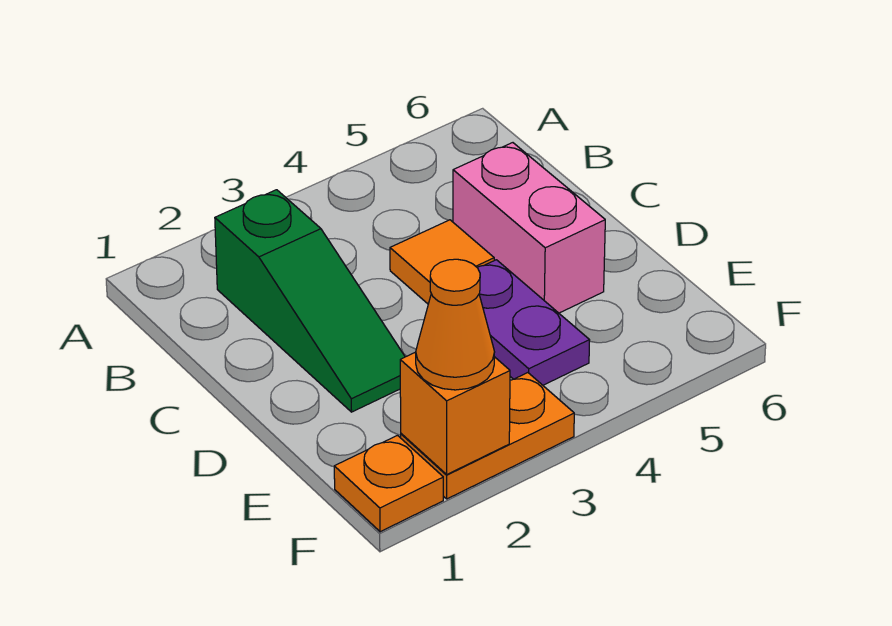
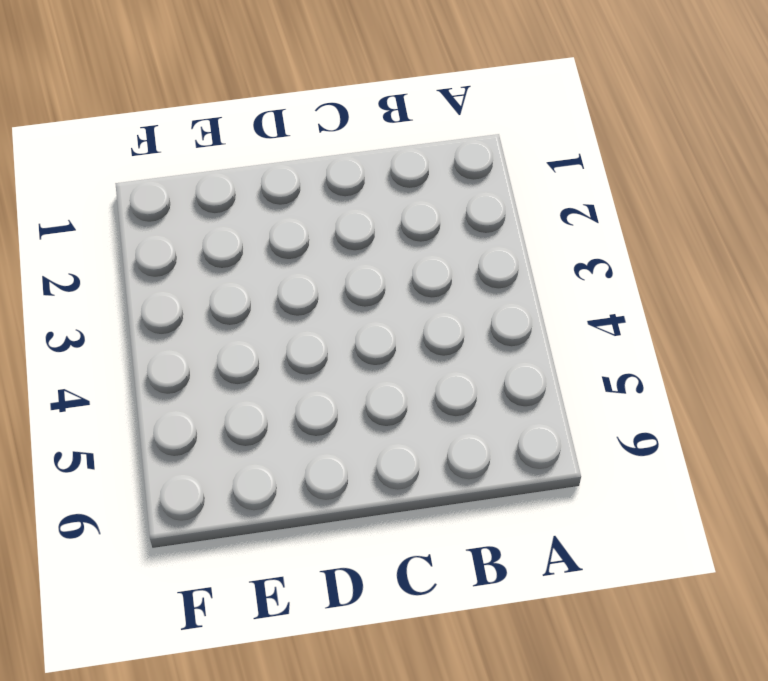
none -> green 1x3 slope [215,190,405,412]
none -> orange 1x1 tile [390,220,494,304]

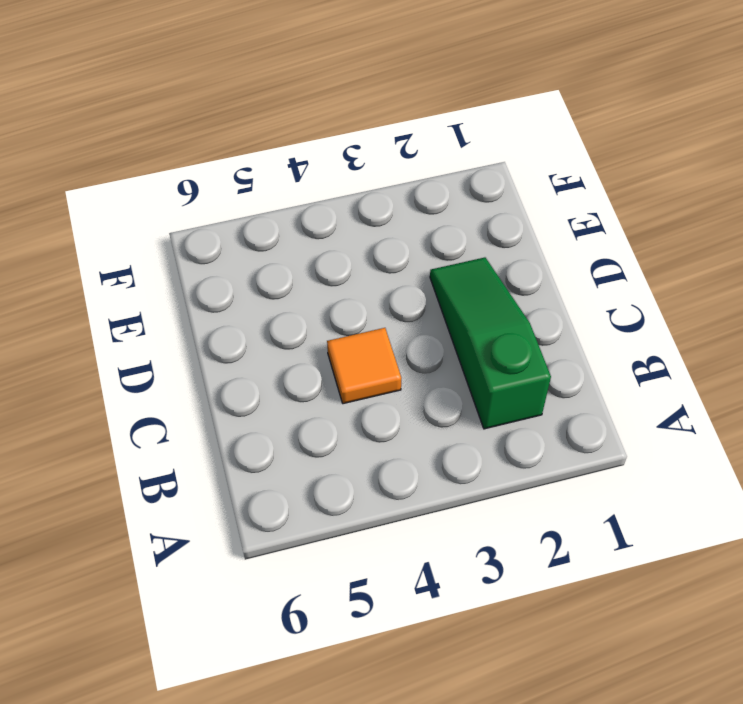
none -> pink 1x2 brick [453,143,605,313]
none -> purple 1x2 plate [477,260,590,385]

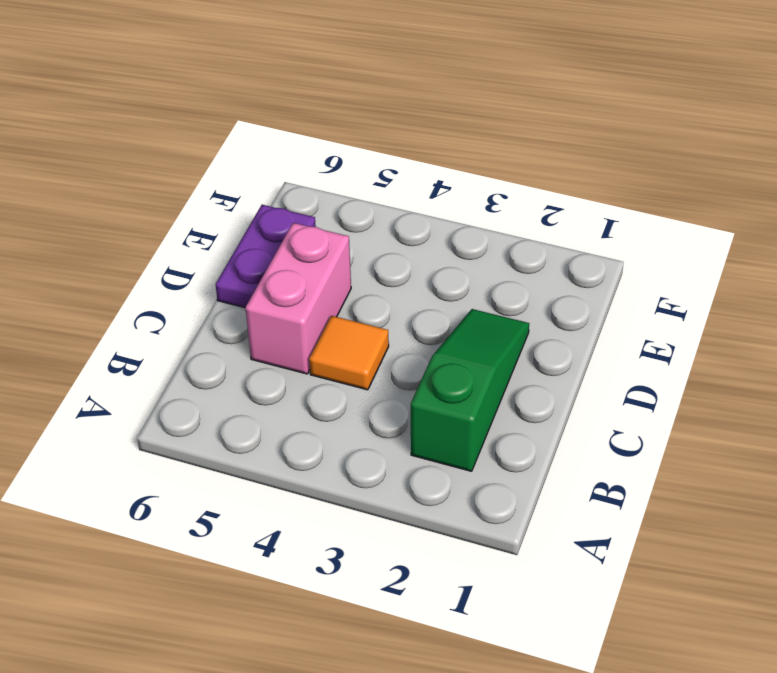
purple 1x2 plate [216,205,316,308] -> purple 1x2 plate moved to [477,260,590,385]
none -> orange 1x1 plate [334,436,443,532]
none -> orange 1x2 plate [401,373,574,499]

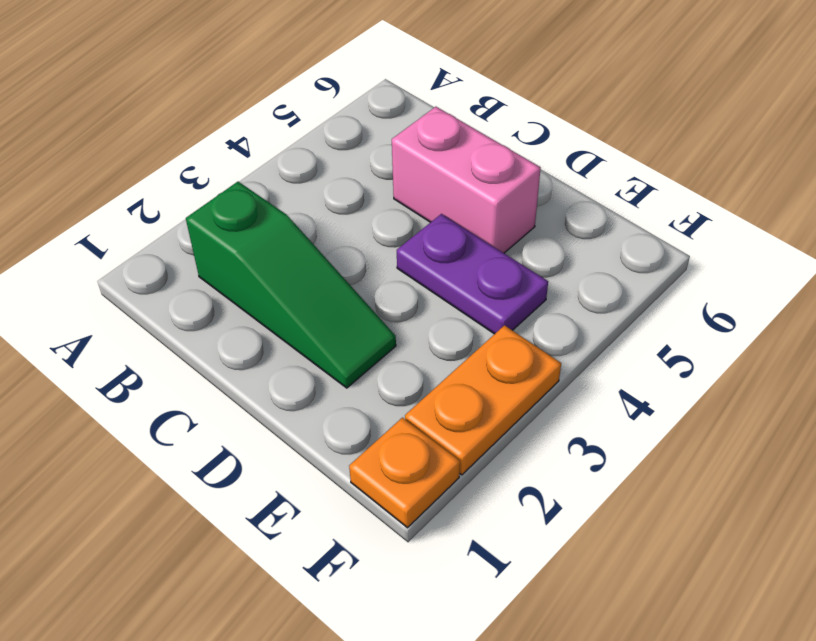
none -> orange 1x1 tile [390,220,494,304]
none -> orange 1x1 brick [400,352,510,474]

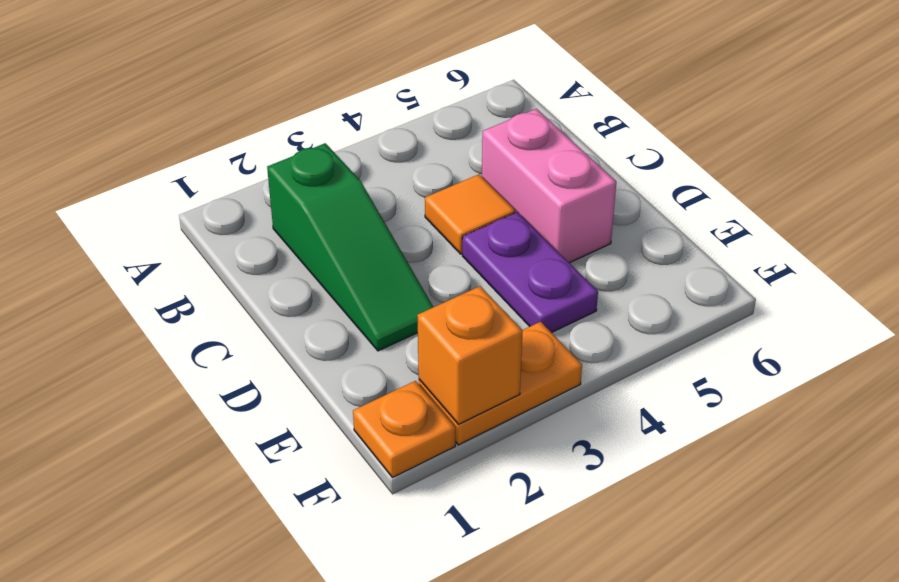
none -> orange 1x1 cone [416,259,494,390]

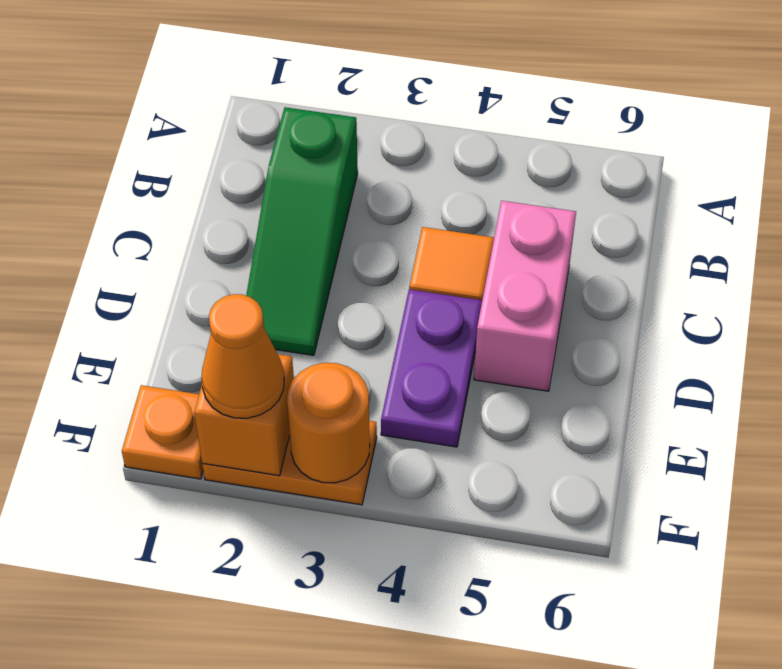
orange 1x1 round brick [287,363,370,483] -> none

